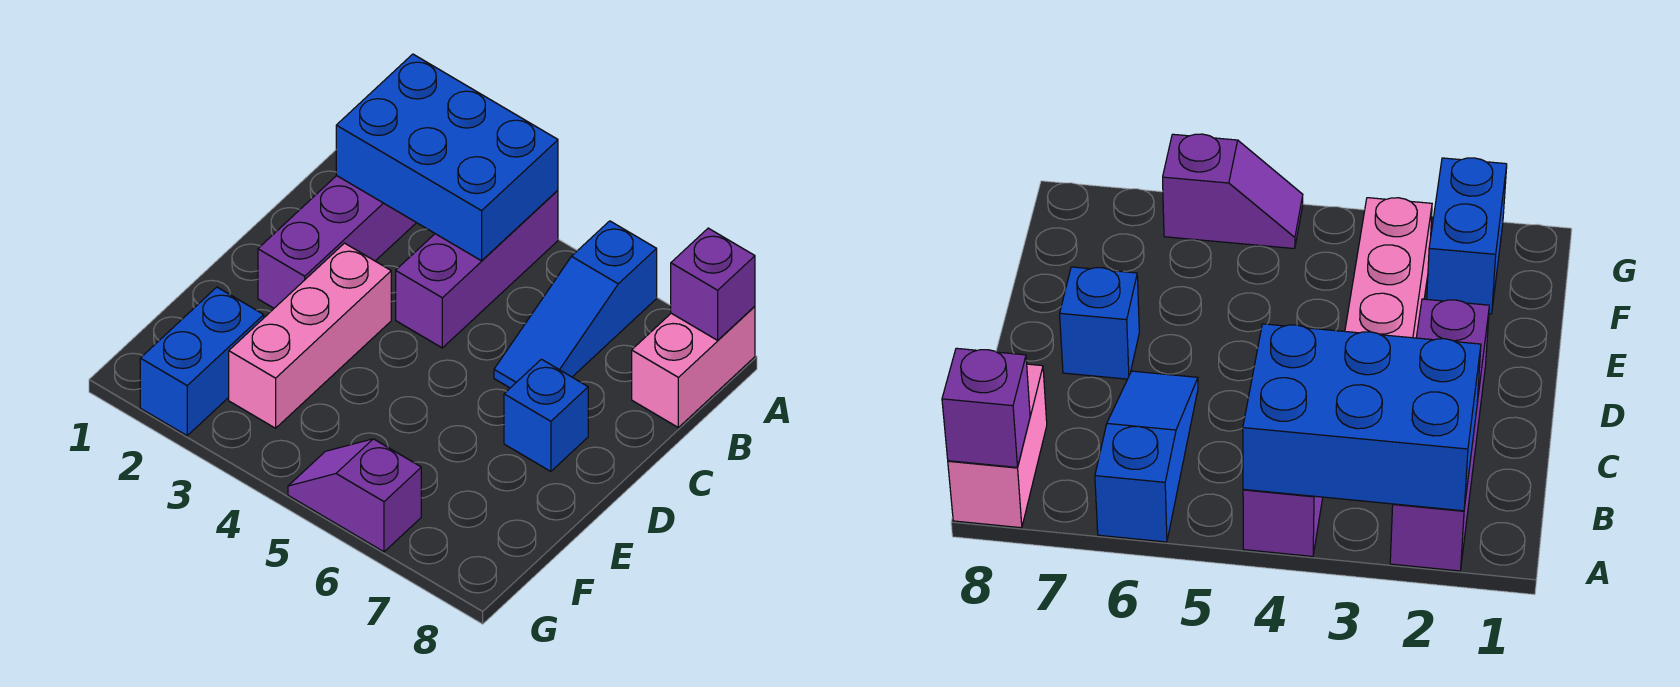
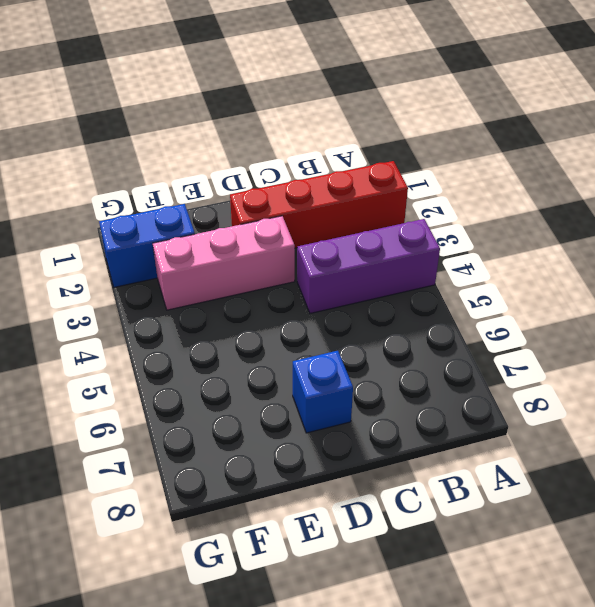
red 1x4 brick [230,161,408,248] -> purple 1x4 brick [258,176,416,308]
none -> blue 1x3 slope [494,221,657,388]
none -> pink 1x2 brick [632,306,755,427]

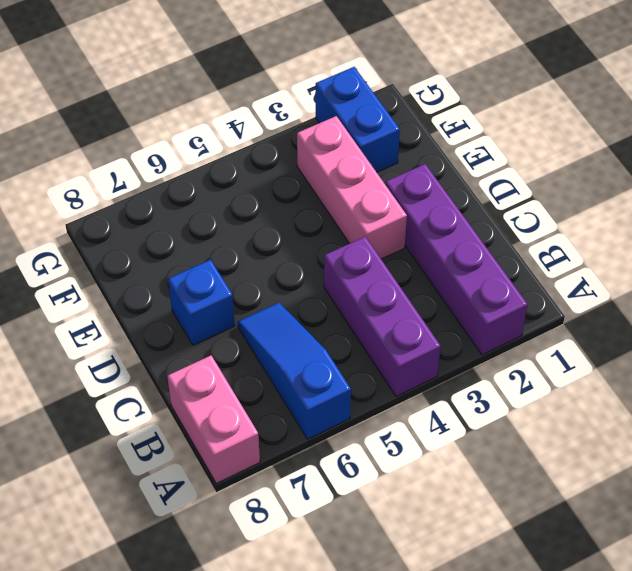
none -> purple 1x2 slope [288,439,421,552]
none -> blue 2x3 brick [336,54,558,261]

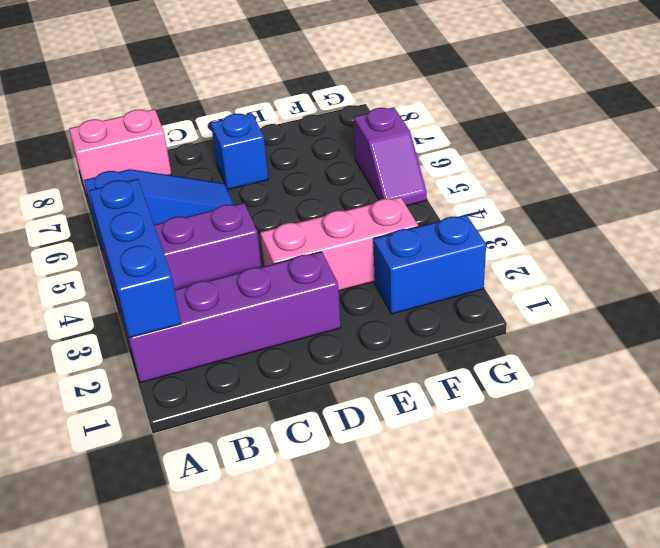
blue 1x3 brick [89,179,181,338] -> blue 2x3 brick [336,54,558,261]
none -> purple 1x1 brick [671,228,755,340]

